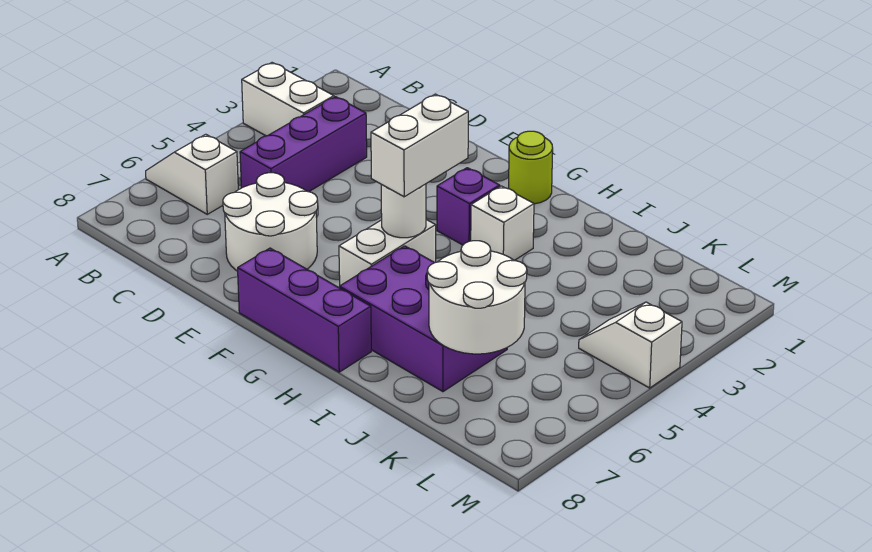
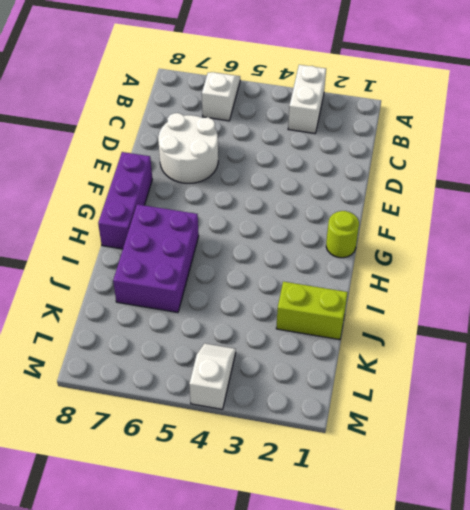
lime 1x2 brick [276,282,348,340] -> none
none -> purple 1x3 brick [240,97,367,192]
none -> purple 1x1 brick [437,168,500,245]
none -> white 1x2 brick [339,220,436,286]

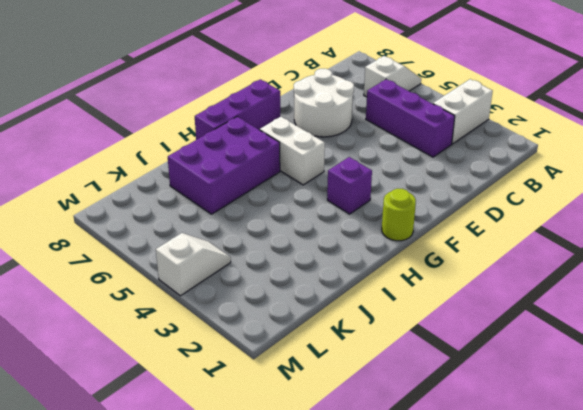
none -> white 1x1 brick [471,186,534,260]
none -> white 1x1 round brick [381,184,426,238]
none -> white 2x2 round brick [427,241,527,354]

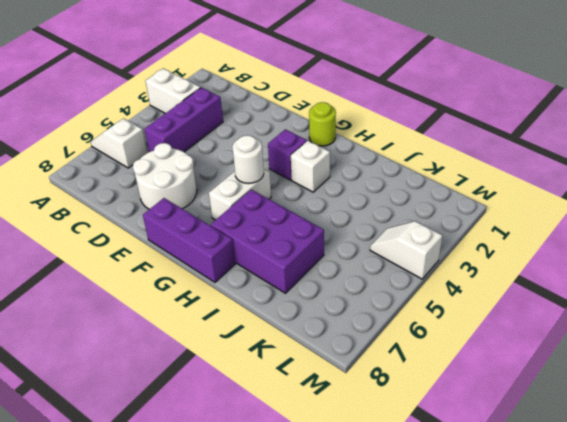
none -> white 2x2 round brick [427,241,527,354]
none -> white 1x2 brick [371,94,468,197]

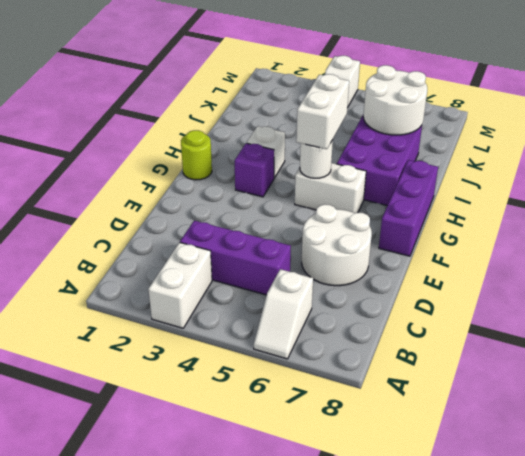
white 1x2 brick [296,74,349,149] -> white 1x2 brick turned to [371,94,468,197]

